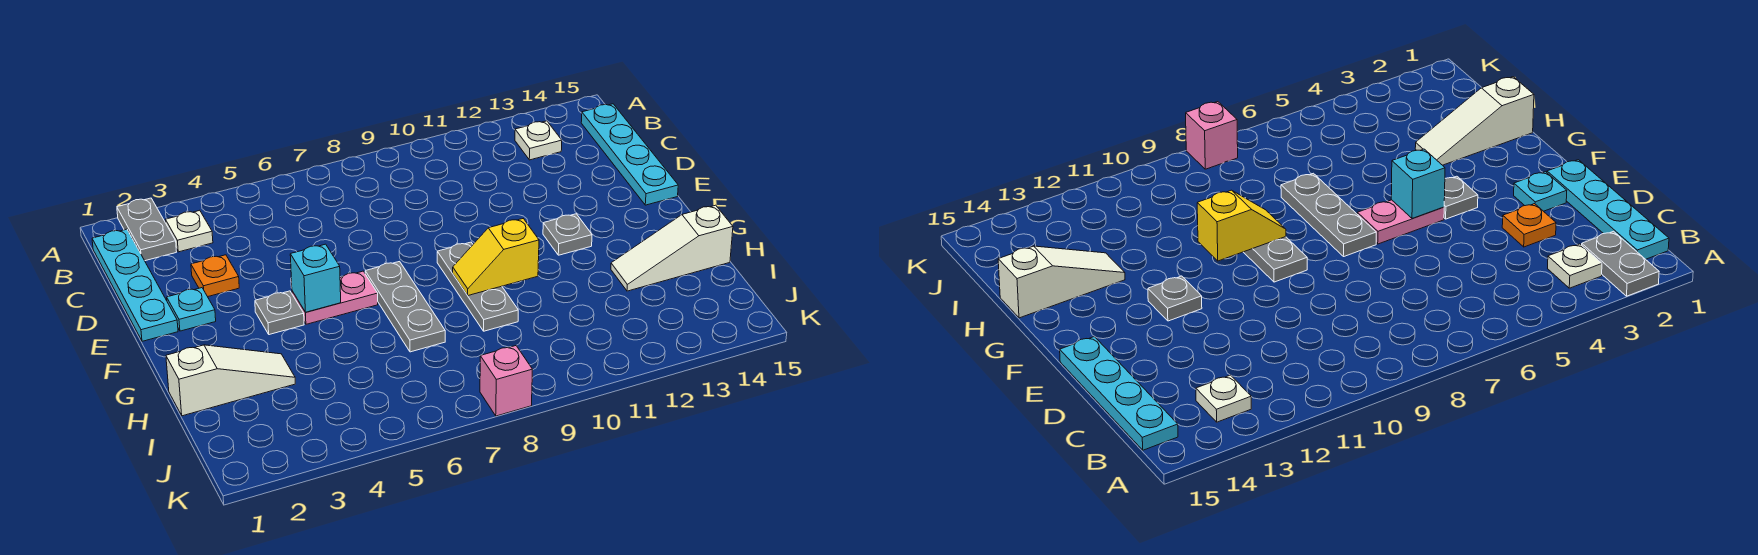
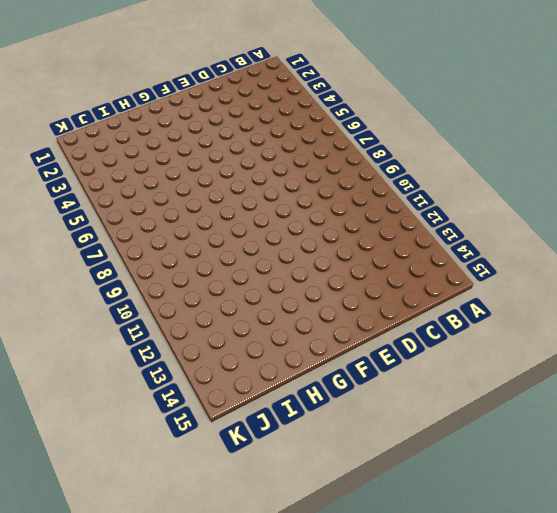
none -> grey 1x2 plate [117,198,176,261]
none -> cyan 1x4 plate [92,229,178,341]
none -> white 1x1 plate [166,210,213,252]

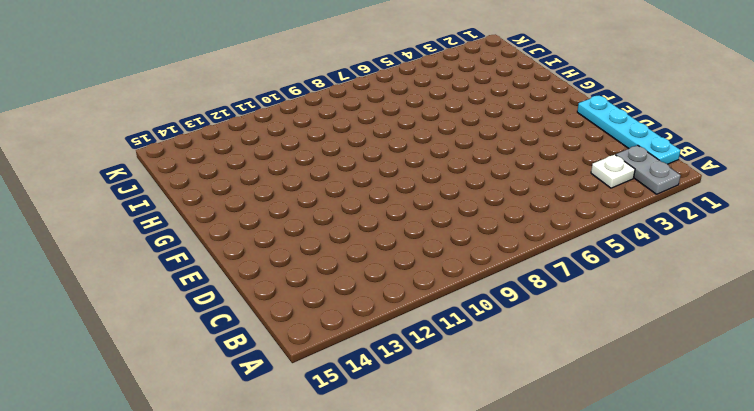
none -> white 1x1 plate [515,121,562,160]
none -> cyan 1x4 plate [581,104,678,205]
none -> orange 1x1 plate [191,255,239,297]

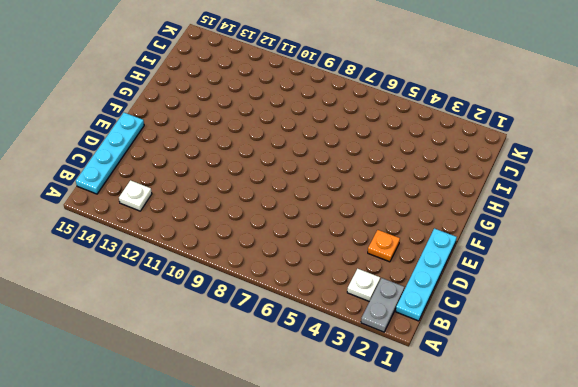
none -> cyan 1x1 plate [167,288,216,331]
none -> grey 1x1 plate [255,291,304,335]
none -> pink 1x2 plate [292,271,378,324]

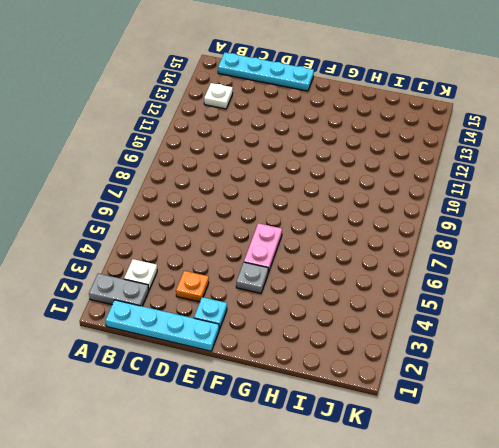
none -> grey 1x3 plate [365,262,445,352]
none -> grey 1x3 plate [437,242,518,331]
none -> grey 1x1 plate [543,214,592,255]

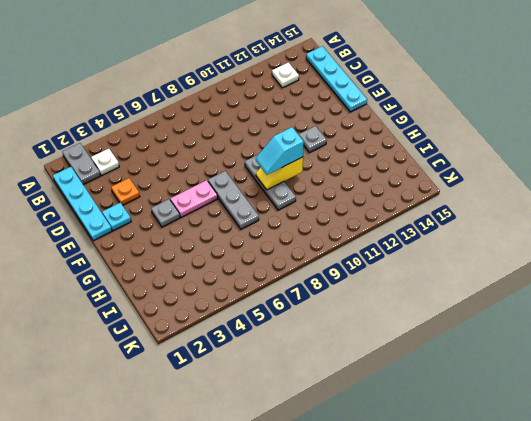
cyan 1x2 slope [256,127,304,175] -> none
none -> white 1x3 slope [166,345,295,416]
none -> white 1x3 slope [611,205,733,291]
none -> pink 1x1 brick [480,346,533,416]

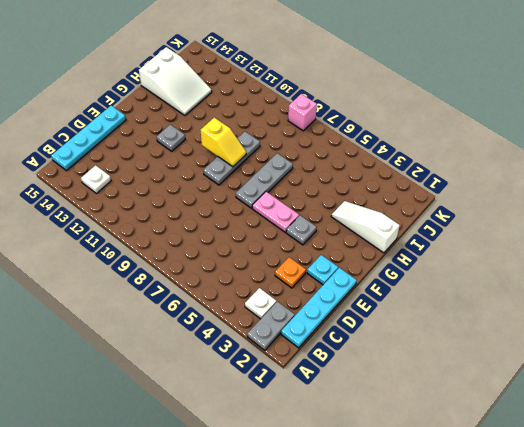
white 2x3 slope [139,47,212,116] -> white 1x3 slope [611,205,733,291]
none -> cyan 1x1 brick [290,244,341,312]

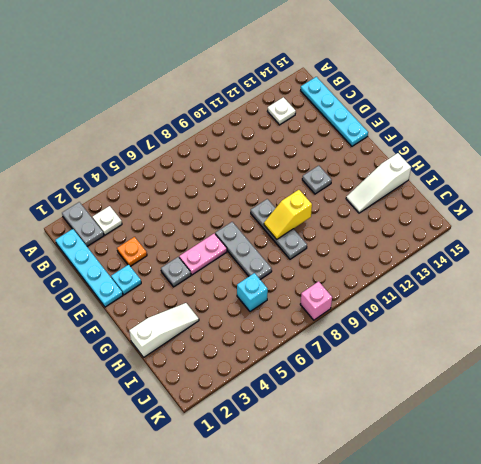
cyan 1x1 brick [237,273,268,312] -> cyan 1x1 brick moved to [290,244,341,312]

